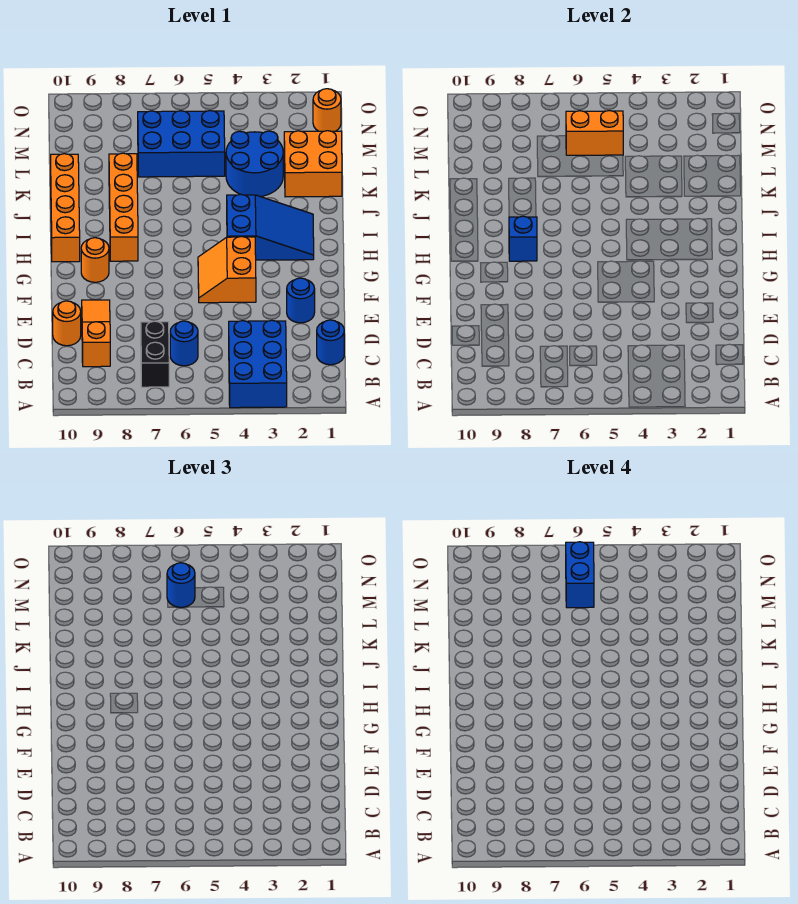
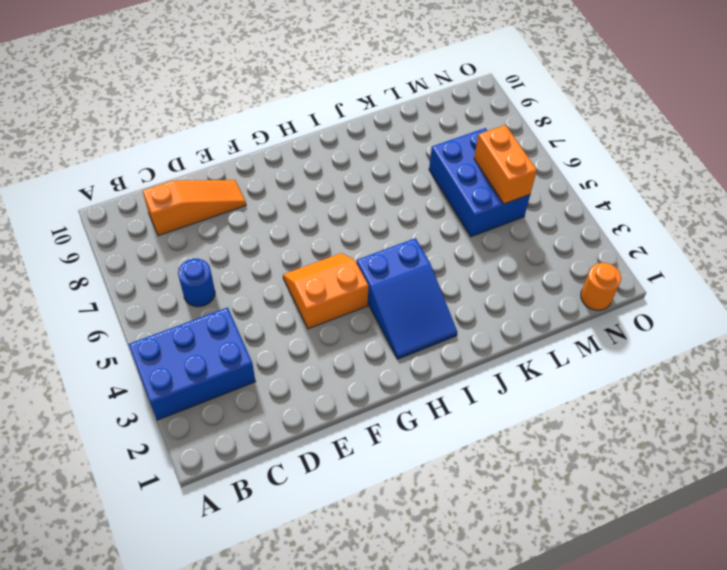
none -> black 1x2 brick [141,321,169,387]
none -> blue 1x1 round brick [317,320,344,365]
none -> orange 1x1 round brick [53,301,81,346]

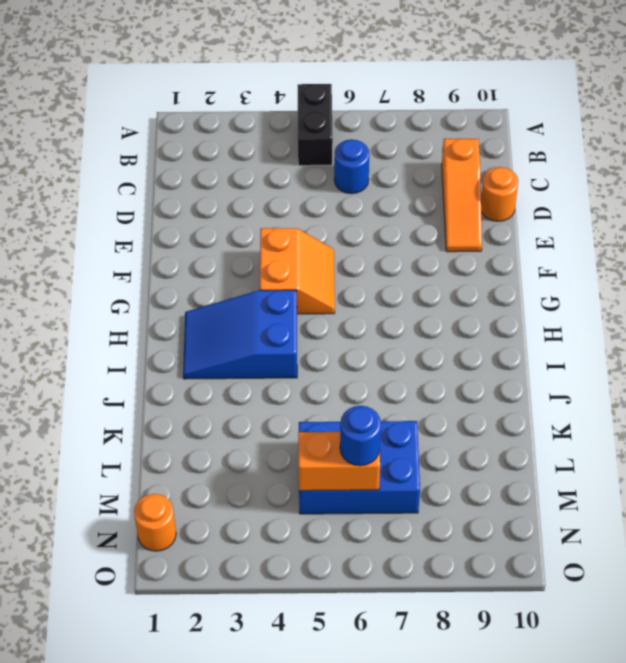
black 1x2 brick [298,84,333,166] -> black 1x2 brick moved to [141,321,169,387]
none -> blue 2x3 brick [229,320,287,408]
none -> blue 1x1 round brick [317,320,344,365]
none -> blue 1x1 round brick [287,278,315,323]

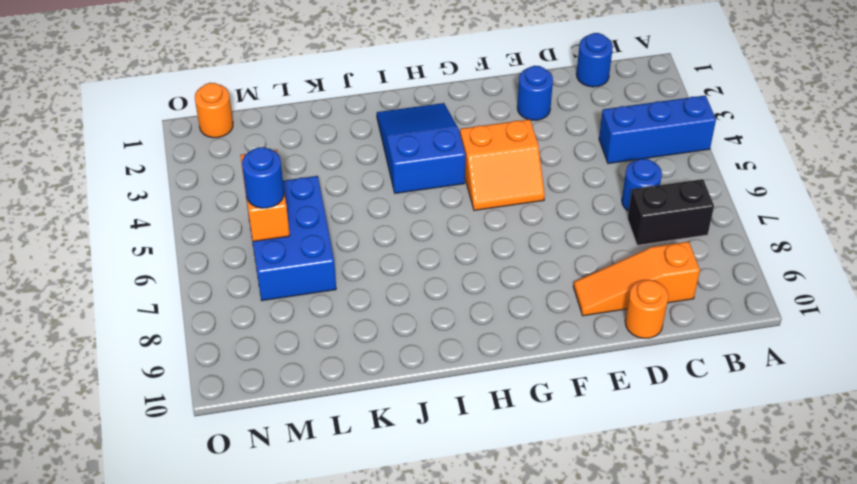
blue 1x3 brick [599,95,716,164] -> blue 2x3 brick [229,320,287,408]
none -> orange 1x1 round brick [81,238,109,282]
none -> orange 1x4 brick [109,153,138,261]
none -> orange 1x4 brick [51,154,80,262]

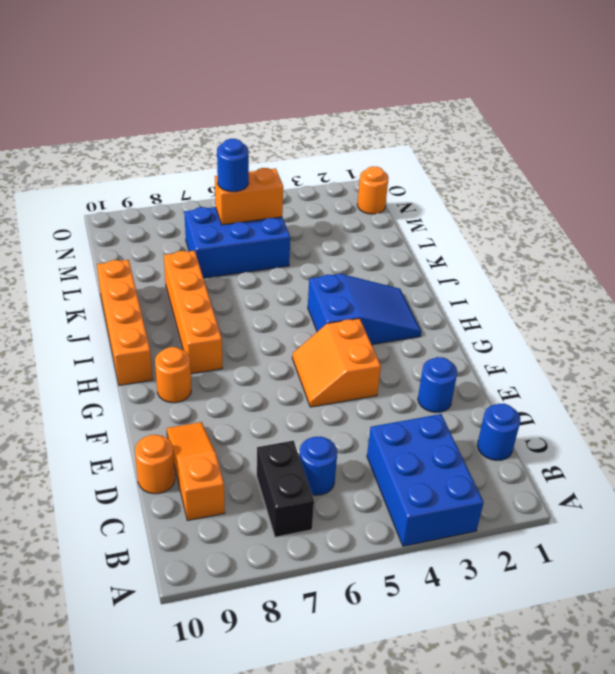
none -> orange 2x2 brick [284,131,342,197]
none -> blue 2x2 round brick [226,131,283,197]
none -> blue 1x1 brick [509,216,537,261]

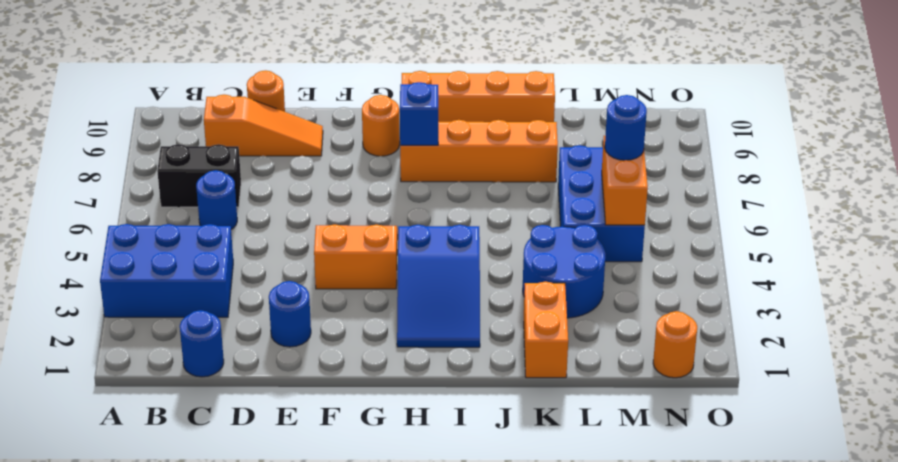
orange 1x2 brick [524,282,568,378] -> orange 2x2 brick [284,131,342,197]
none -> blue 1x2 brick [566,542,594,608]

